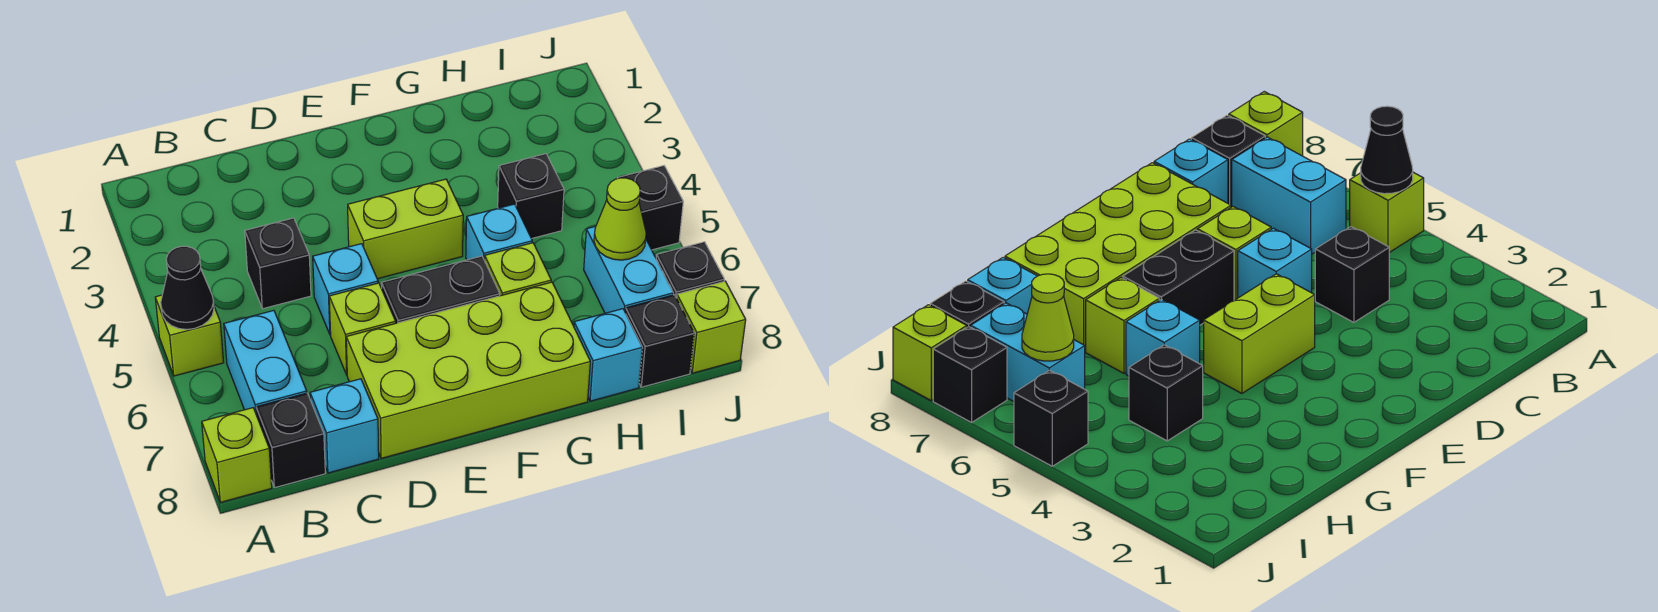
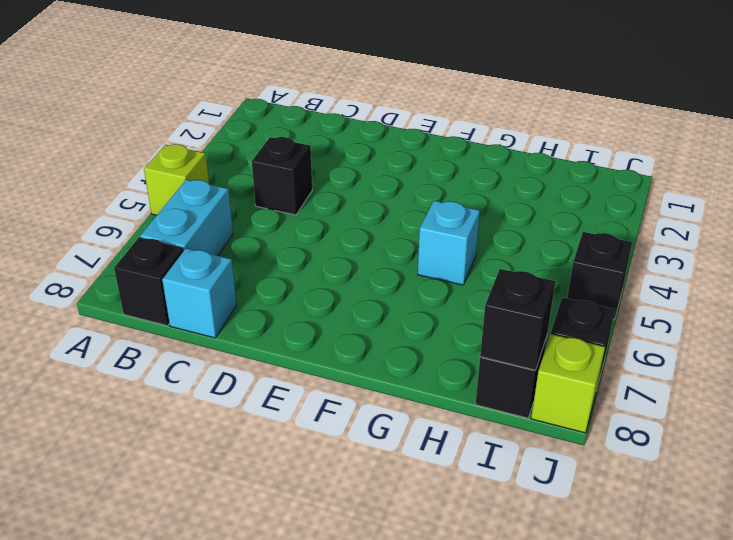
black 1x1 brick [480,269,555,370] -> black 1x1 brick moved to [498,154,564,239]
none -> lime 1x1 brick [202,408,272,502]
none -> cyan 1x1 brick [313,244,378,335]
none -> lime 1x1 brick [329,283,396,375]

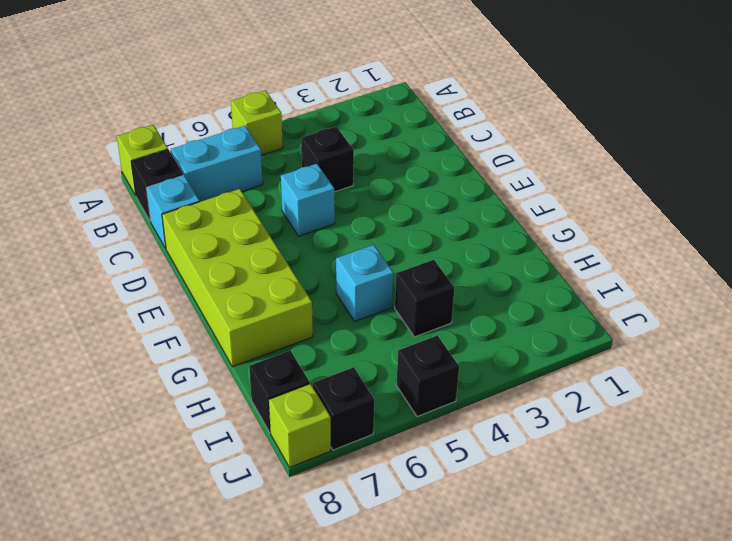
none -> lime 1x1 brick [329,283,396,375]
none -> lime 1x2 brick [348,179,463,279]
none -> black 1x2 brick [381,256,500,323]

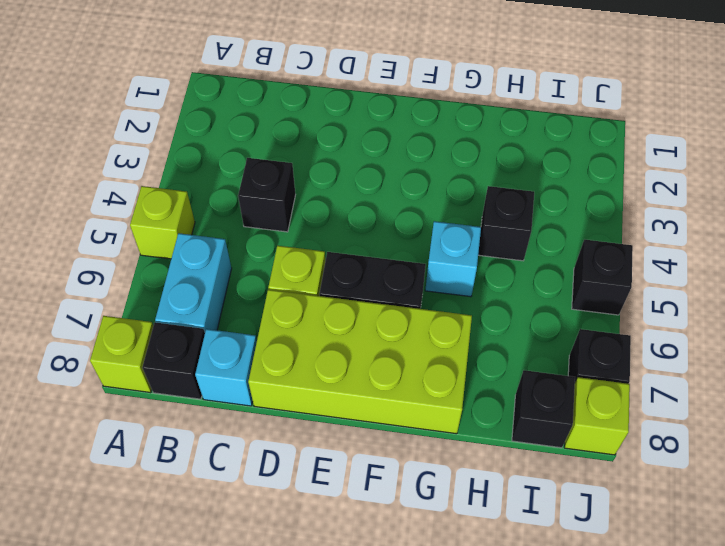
none -> cyan 1x1 brick [313,244,378,335]
none -> lime 1x2 brick [348,179,463,279]
none -> lime 1x1 brick [485,243,551,296]

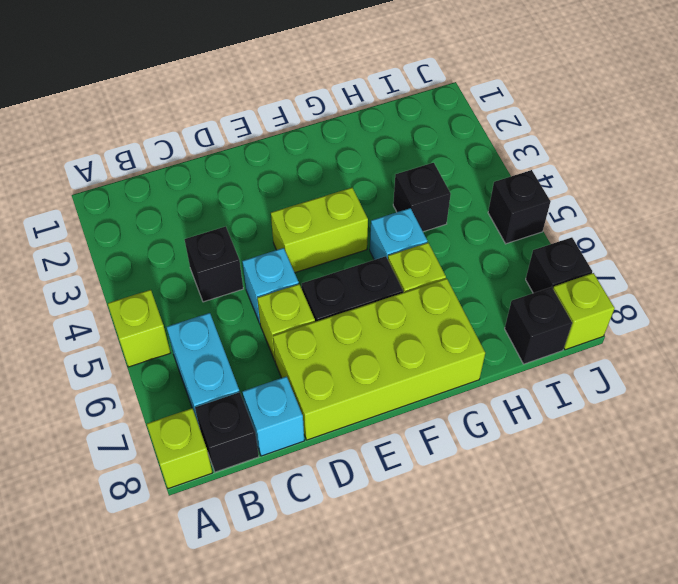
none -> cyan 1x1 brick [574,309,643,401]
none -> cyan 1x2 brick [584,226,674,313]
none -> black 1x1 cone [161,246,214,329]

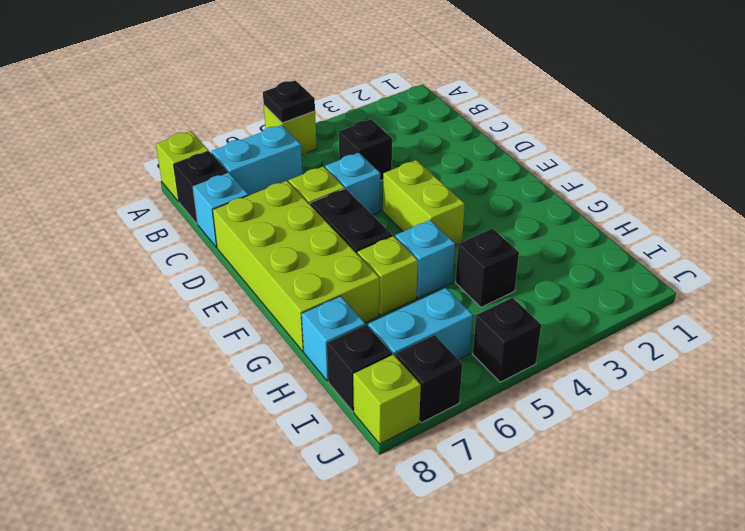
black 1x1 plate [263,80,315,123] -> black 1x1 cone [161,246,214,329]
none -> lime 1x1 cone [594,178,646,260]

